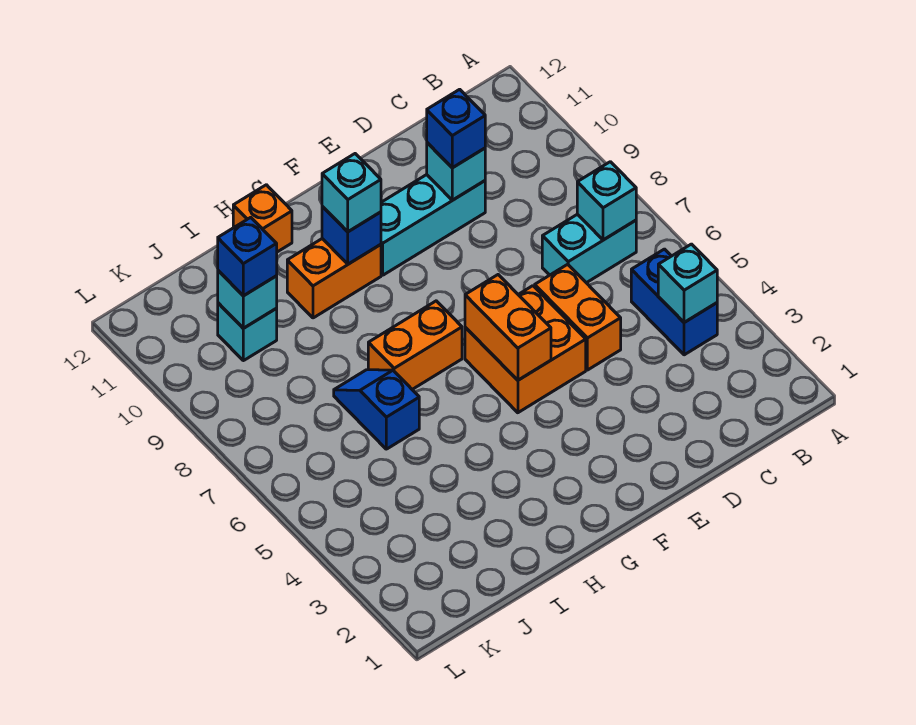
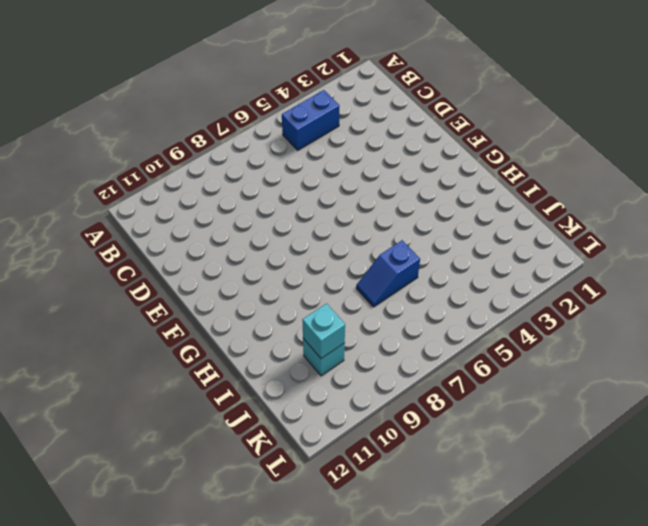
none -> cyan 1x2 brick [542,214,636,283]
none -> orange 1x2 brick [535,264,621,370]
none -> cyan 1x3 brick [381,175,485,275]

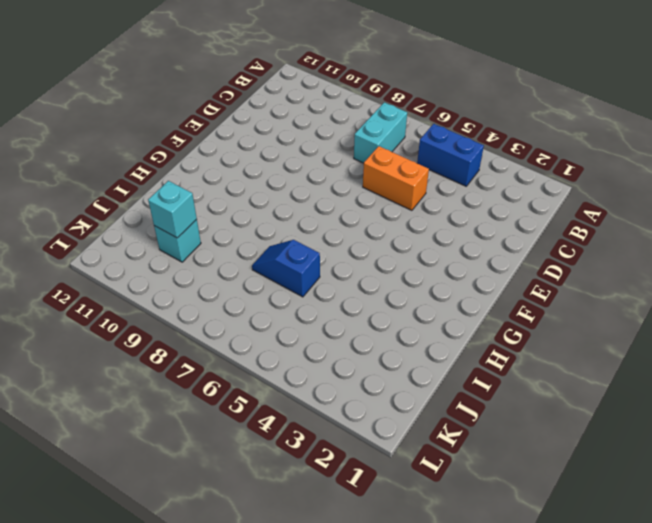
none -> cyan 1x3 brick [381,175,485,275]
none -> orange 2x2 brick [465,286,586,413]
none -> orange 1x2 brick [368,301,462,389]

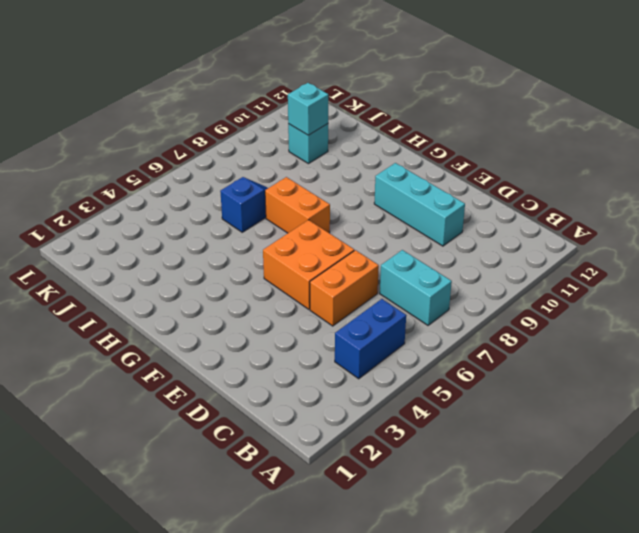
none -> orange 1x2 brick [287,239,381,318]
none -> orange 1x1 brick [233,185,292,252]
none -> cyan 1x1 brick [658,244,717,322]

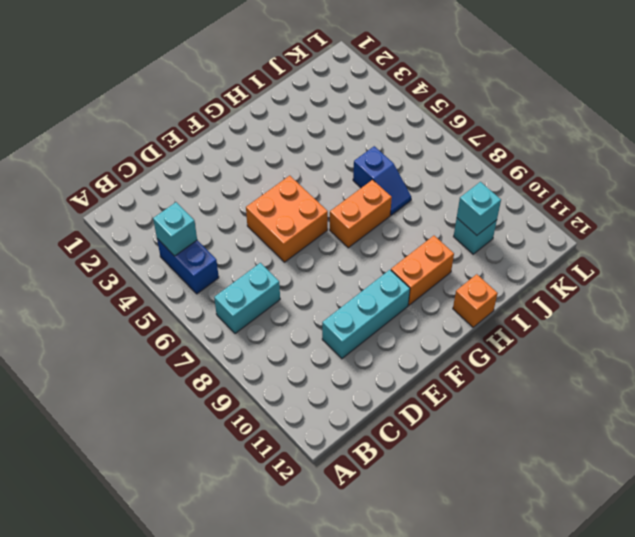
none -> orange 1x2 brick [535,264,621,370]
none -> cyan 1x1 brick [577,162,636,240]
none -> cyan 1x1 brick [427,143,485,200]

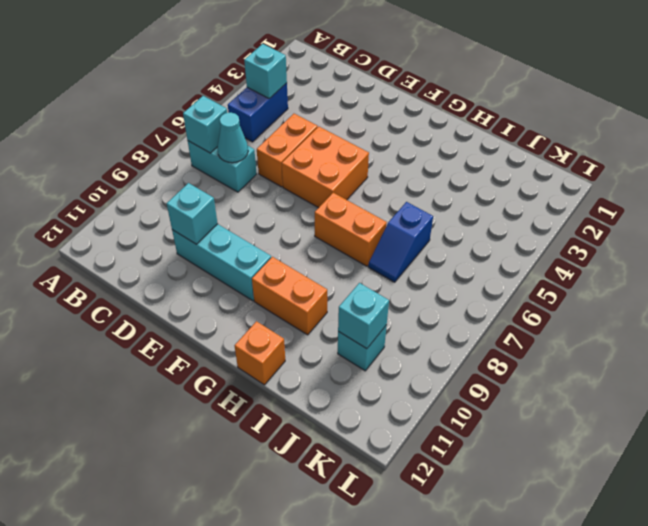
cyan 1x1 cone [217,112,248,163] -> none
none -> orange 1x2 brick [465,275,551,380]
none -> blue 1x1 brick [322,206,381,264]
none -> blue 1x1 brick [427,89,485,168]

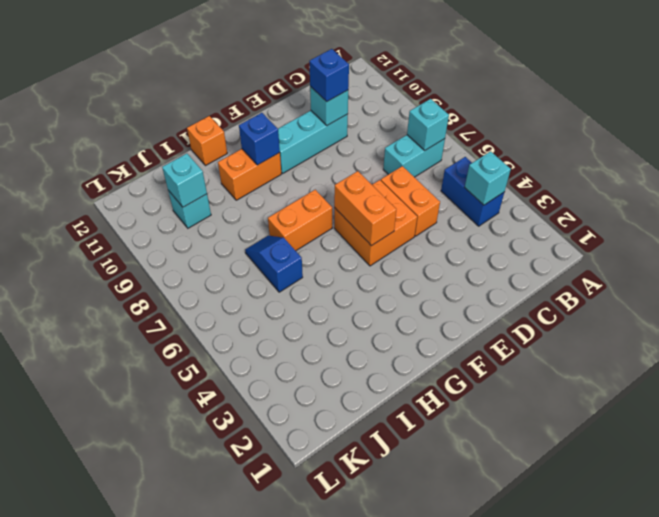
none -> cyan 1x1 brick [322,154,381,232]
none -> blue 1x1 brick [218,217,277,296]

